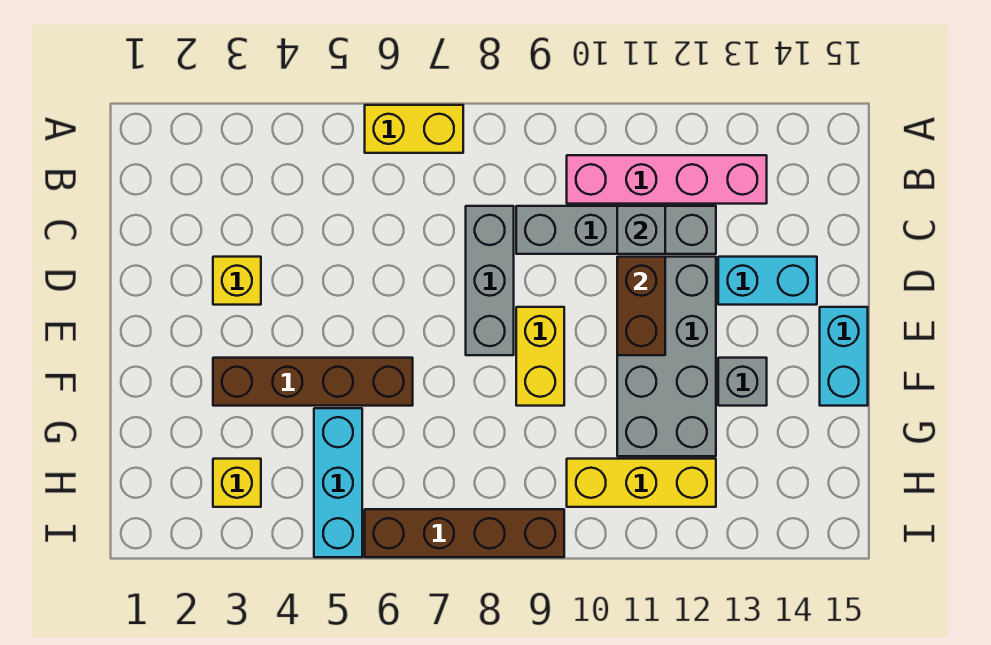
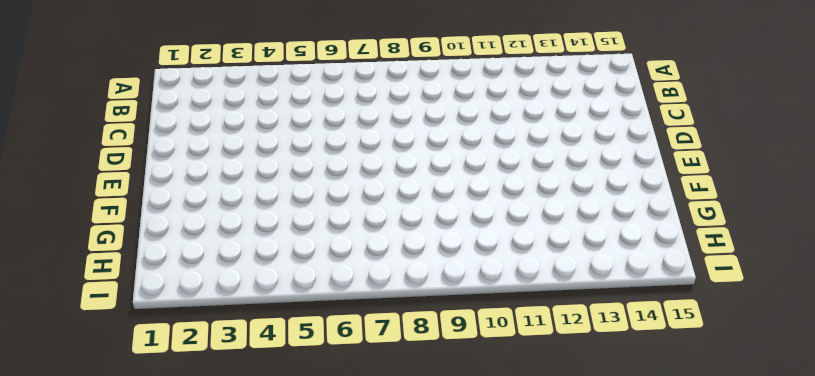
none -> yellow 1x2 brick [365,105,463,153]
none -> pink 1x4 brick [567,155,767,204]
none -> grey 1x3 brick [466,206,514,355]

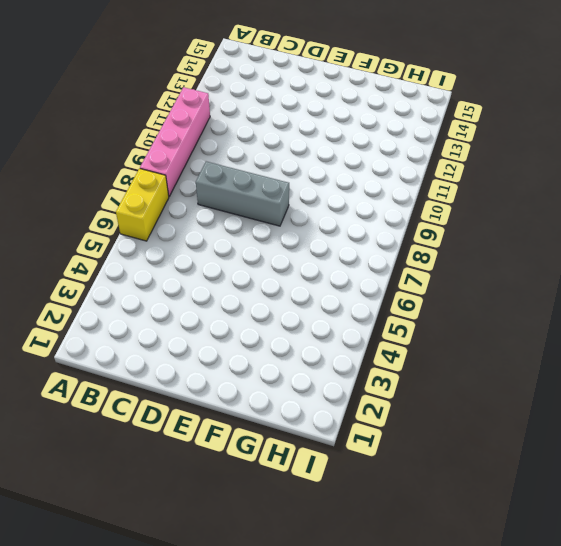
pink 1x4 brick [140,87,210,196] -> pink 1x4 brick moved to [567,155,767,204]
none -> grey 1x4 brick [516,206,716,254]
none -> yellow 1x1 brick [213,257,261,305]
none -> grey 2x4 brick [617,257,716,456]

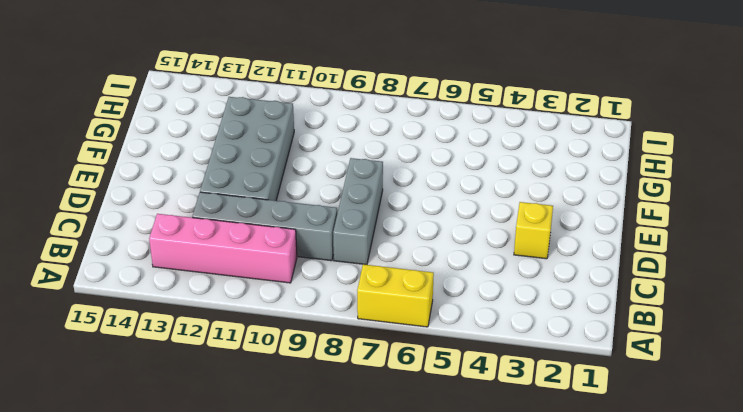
none -> cyan 1x2 brick [718,257,817,305]
none -> yellow 1x2 brick [516,307,564,406]
none -> cyan 1x2 brick [820,307,868,406]

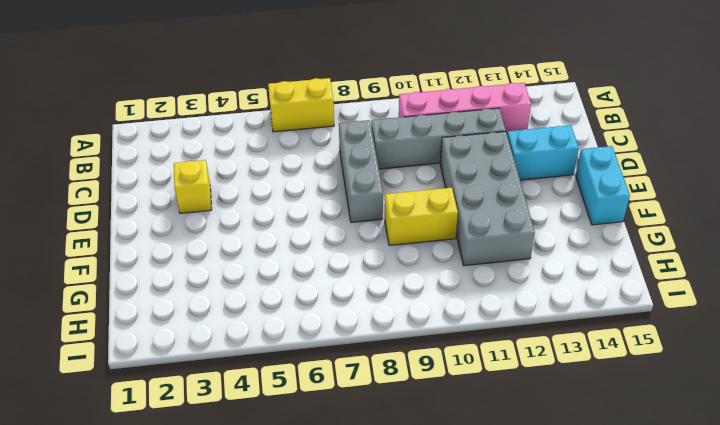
yellow 1x2 brick [385,187,458,245] -> yellow 1x2 brick turned to [516,307,564,406]
none -> brown 1x4 brick [213,358,413,406]
none -> grey 1x1 brick [718,358,767,406]
none -> cyan 1x3 brick [314,408,362,557]

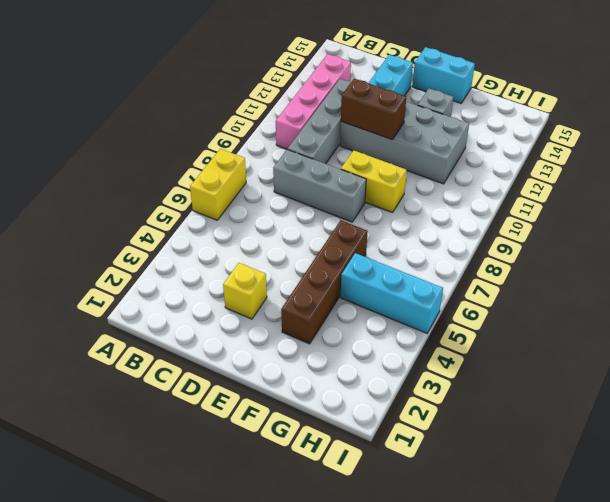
none -> yellow 1x1 brick [213,459,261,507]
none -> yellow 1x3 brick [567,459,716,507]
none -> brown 1x4 brick [365,509,564,557]

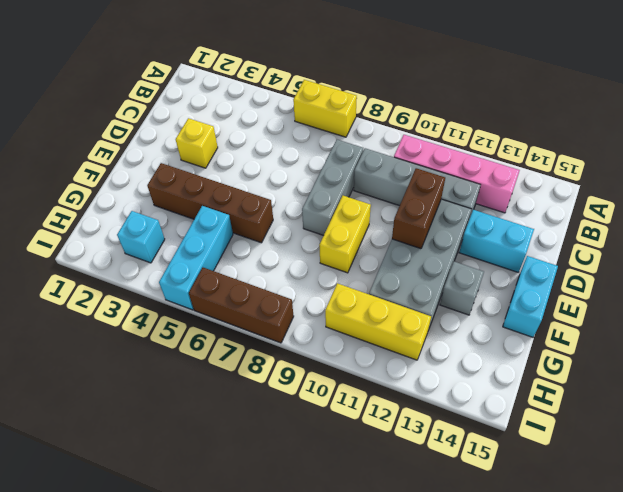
cyan 1x1 brick [117,211,165,263] -> yellow 1x1 brick [213,459,261,507]
brown 1x3 brick [189,268,294,343] -> brown 1x4 brick [365,509,564,557]
none -> grey 1x1 brick [617,206,665,254]

